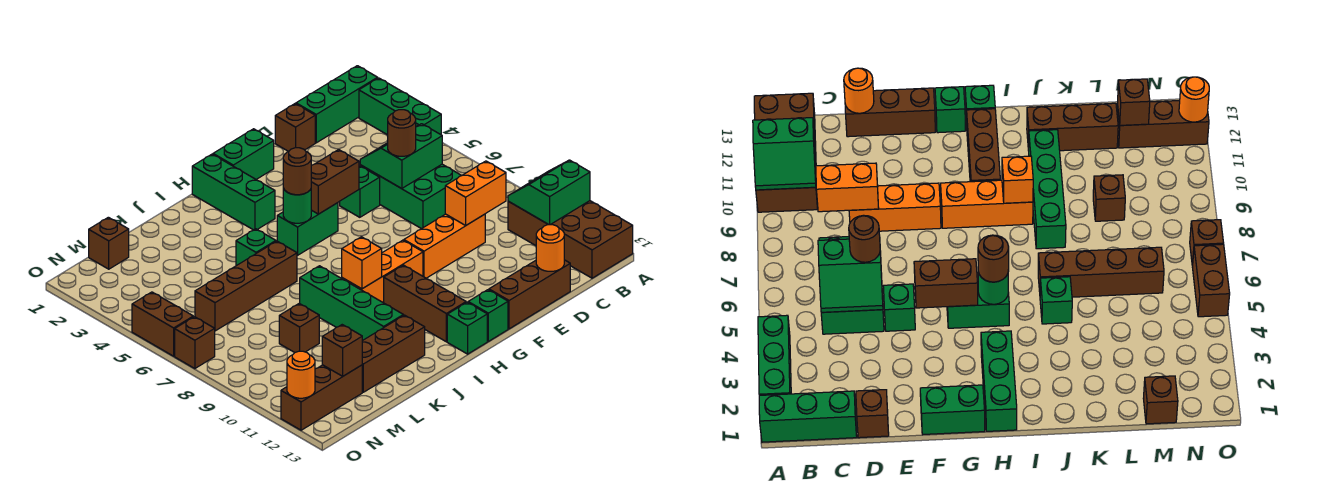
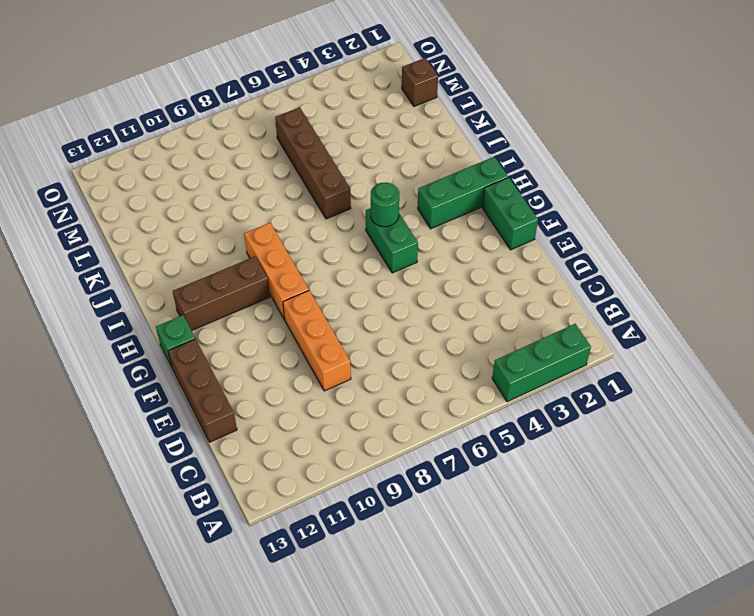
none -> green 1x3 brick [296,66,378,143]
none -> brown 2x4 brick [508,201,633,278]
none -> green 2x3 brick [360,164,461,229]
none -> brown 1x1 brick [275,104,315,152]

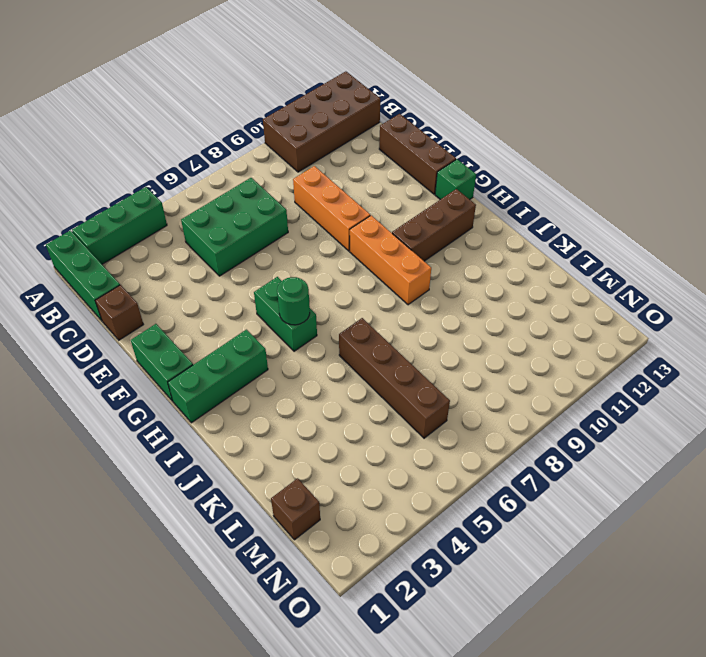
none -> green 1x1 brick [340,166,380,217]
none -> green 1x1 brick [447,302,487,354]
none -> green 1x1 brick [236,229,276,266]
none -> green 1x4 brick [300,266,403,341]

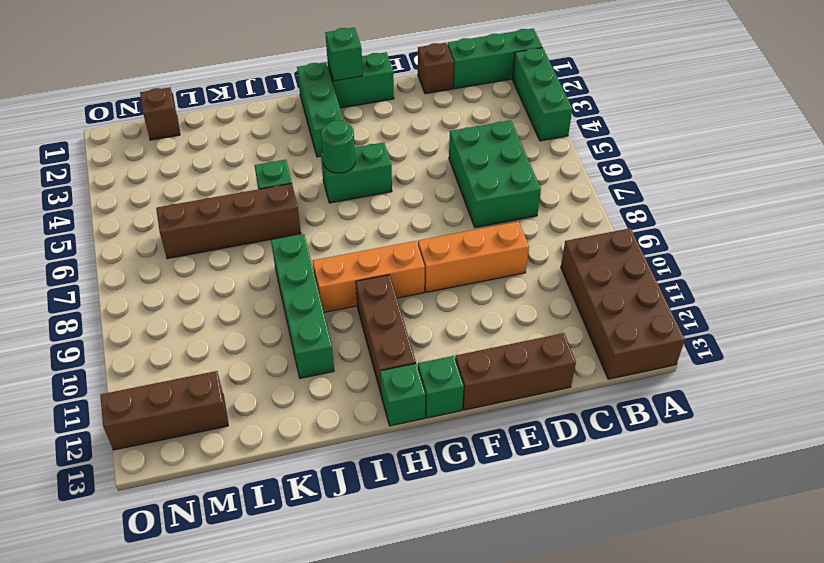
green 1x1 brick [325,28,363,81] -> green 1x1 brick moved to [340,166,380,217]
none -> brown 1x3 brick [362,315,425,392]
none -> brown 1x1 brick [279,303,319,353]
none -> brown 1x2 brick [132,292,193,356]
none -> brown 1x1 brick [175,317,215,369]

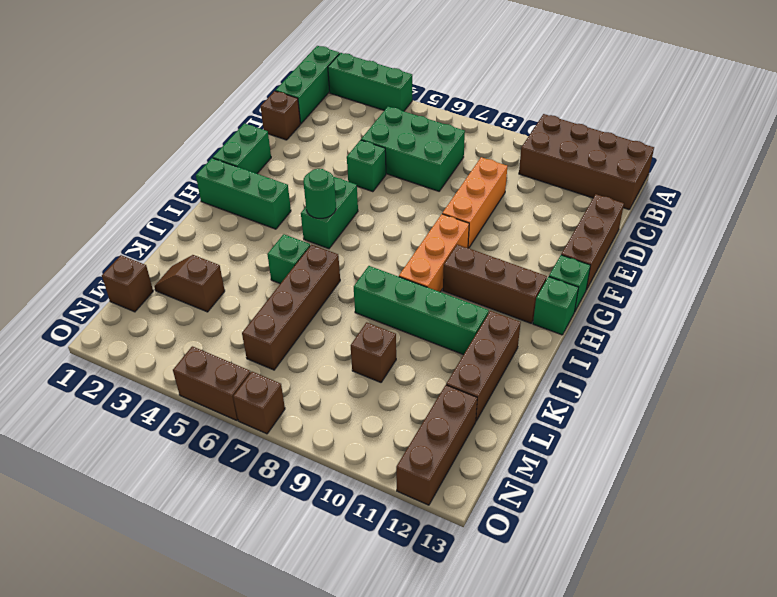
brown 1x2 slope [154,255,225,312] -> none
none -> green 2x2 slope [508,160,590,225]
none -> green 2x2 slope [360,124,442,189]
none -> orange 1x2 brick [445,161,506,225]
none -> orange 1x1 round brick [536,225,564,271]

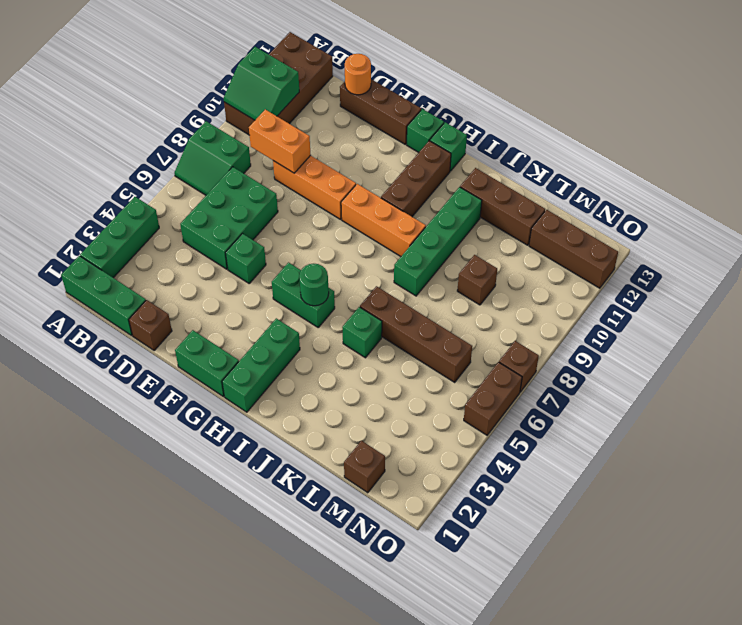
green 2x2 slope [174,121,251,195] -> green 2x2 slope moved to [360,124,442,189]
none -> brown 1x2 brick [311,150,359,214]
none -> orange 1x1 brick [342,237,382,289]
none -> brown 1x1 brick [322,325,362,376]
none -> orange 1x1 round brick [287,351,315,398]

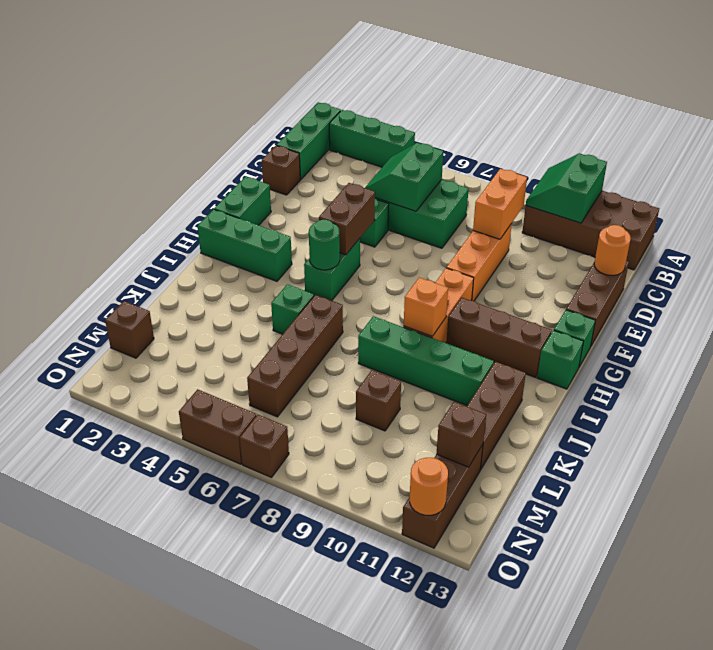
none -> brown 1x1 round brick [388,110,416,156]
none -> brown 1x1 round brick [283,148,311,195]

